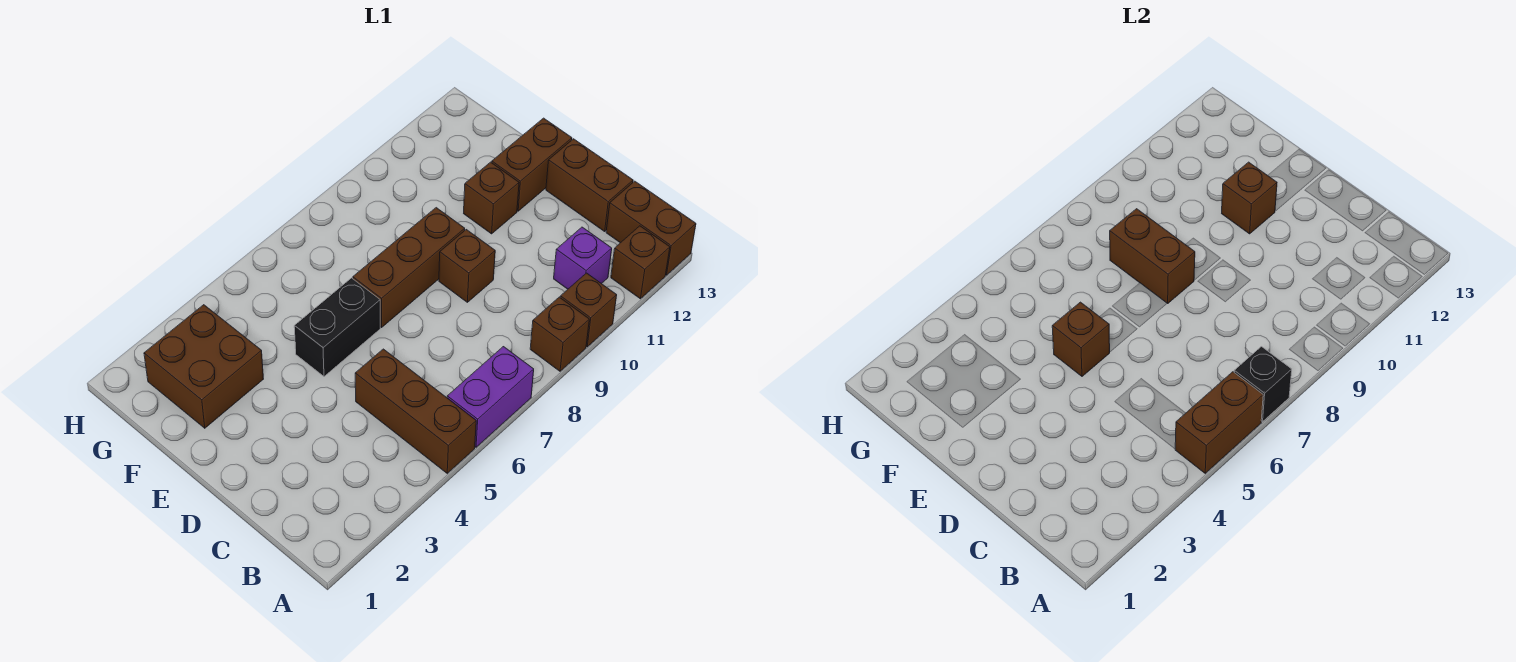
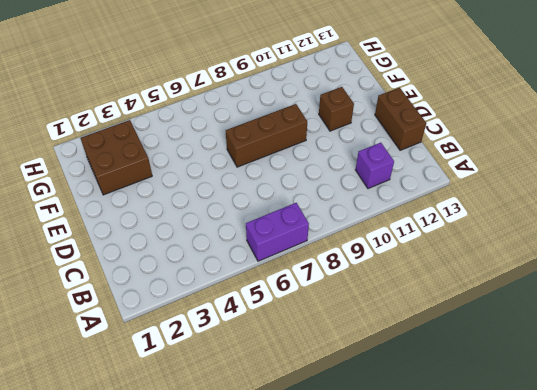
none -> brown 1x3 brick [355,349,476,473]
none -> brown 1x1 brick [530,297,589,371]
none -> brown 1x1 brick [560,273,617,347]

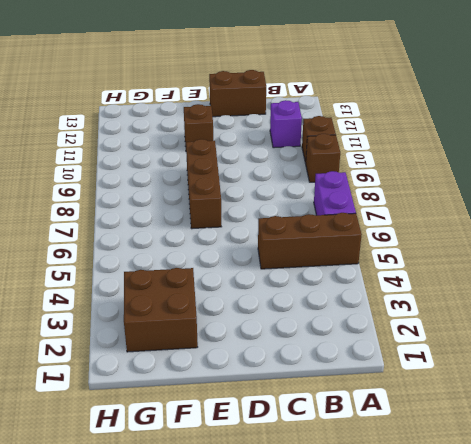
none -> brown 1x1 brick [611,226,670,299]
none -> brown 1x2 brick [606,181,696,275]
none -> brown 1x1 brick [439,230,495,302]

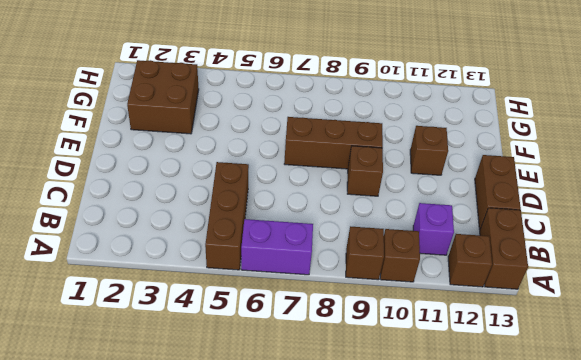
none -> black 1x2 brick [294,278,380,376]
none -> brown 1x2 brick [492,118,572,211]
none -> brown 1x2 brick [1175,372,1263,473]

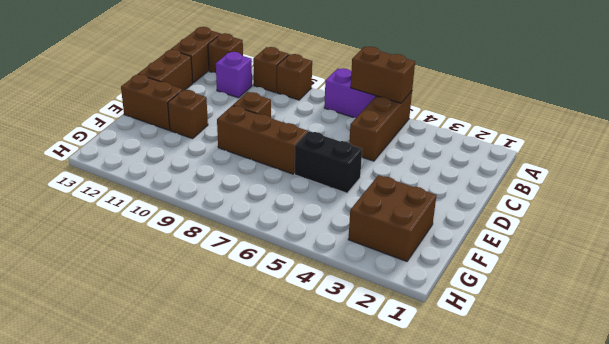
none -> black 1x1 brick [1234,347,1292,422]
none -> brown 1x1 brick [1052,302,1110,376]
none -> brown 1x2 brick [1110,209,1195,304]

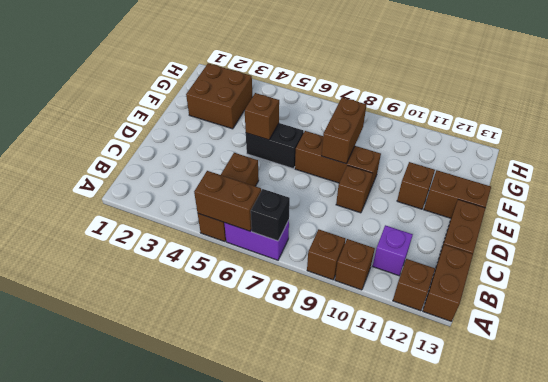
none -> brown 1x1 brick [1222,162,1277,234]

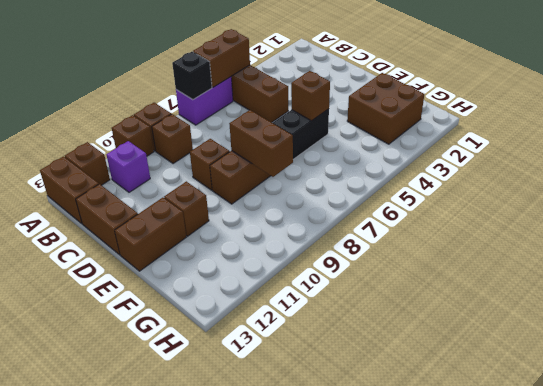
brown 1x1 brick [152,114,193,164] -> brown 1x1 brick moved to [1222,162,1277,234]

